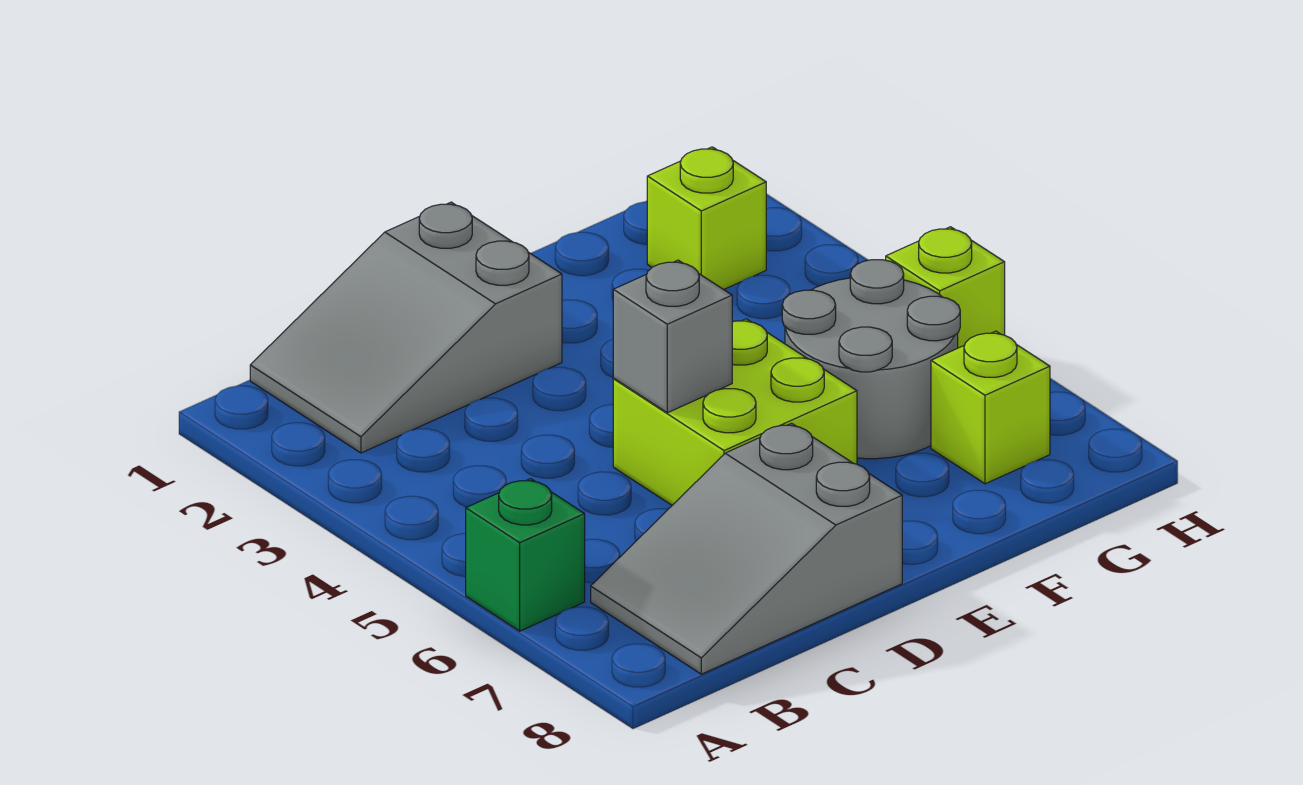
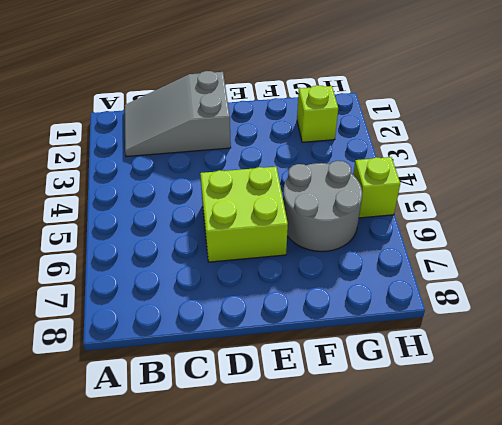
none -> green 1x1 brick [466,479,585,631]
none -> grey 2x3 slope [591,423,902,674]

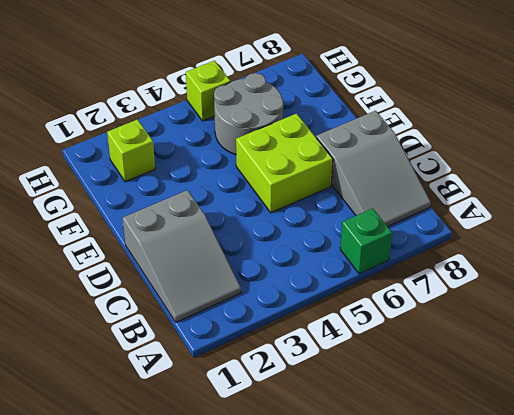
none -> lime 1x1 brick [931,331,1050,484]
none -> grey 1x1 brick [613,260,732,413]

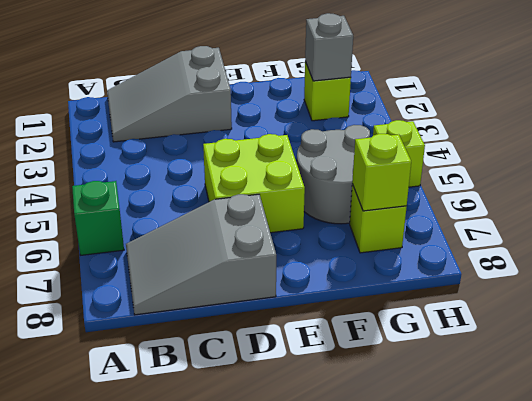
grey 1x1 brick [305,13,353,81] -> grey 1x1 brick moved to [613,260,732,413]
lime 1x1 brick [352,134,411,211] -> none

